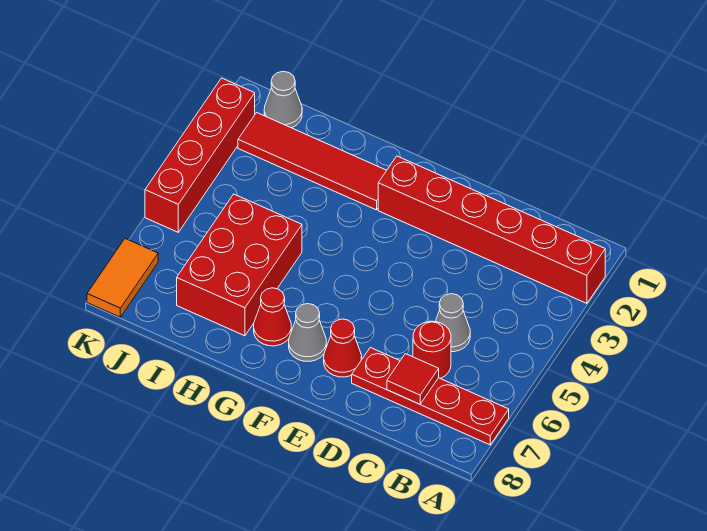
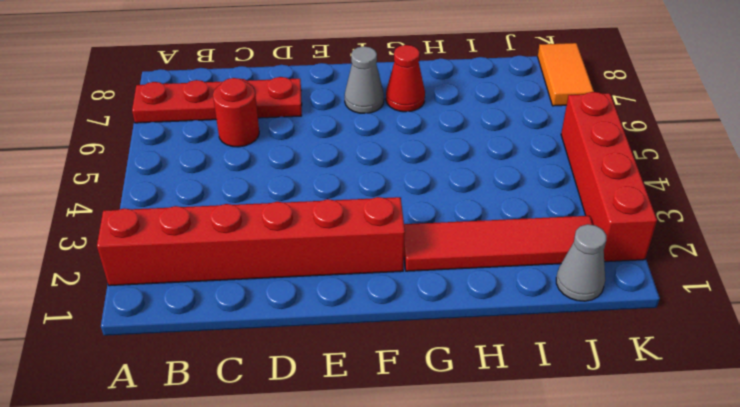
none -> grey 1x1 cone [435,294,470,352]
none -> red 1x1 cone [324,319,362,377]
none -> red 2x3 brick [177,194,302,336]

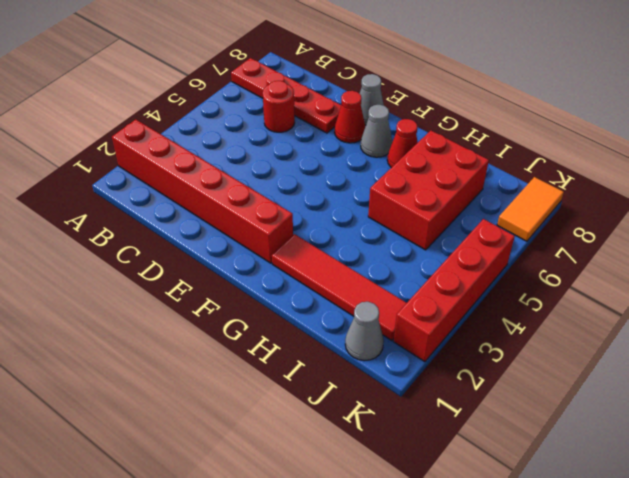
grey 1x1 cone [360,74,384,125] -> grey 1x1 cone moved to [435,294,470,352]
none -> red 1x1 tile [387,354,439,404]

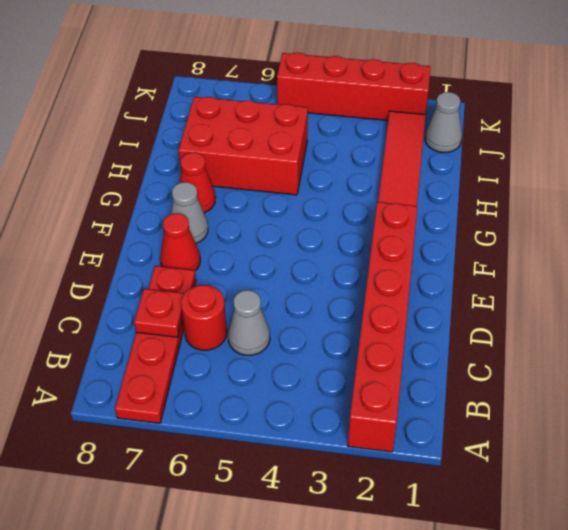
red 1x1 plate [134,289,184,337] -> red 1x1 tile [387,354,439,404]
none -> orange 1x2 tile [87,239,158,317]

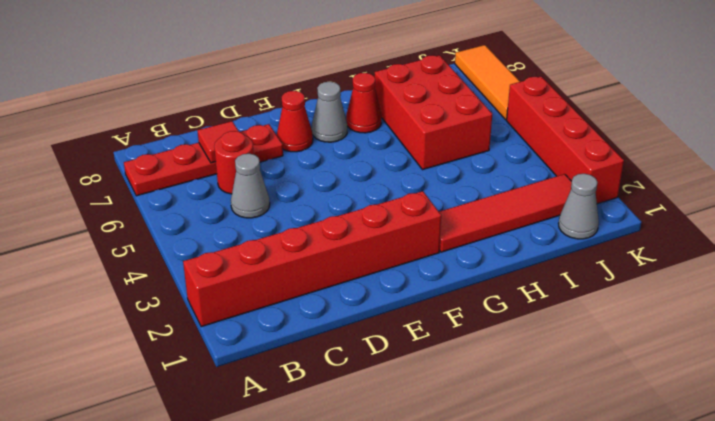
orange 1x3 tile [455,45,520,120] -> orange 1x2 tile [87,239,158,317]

